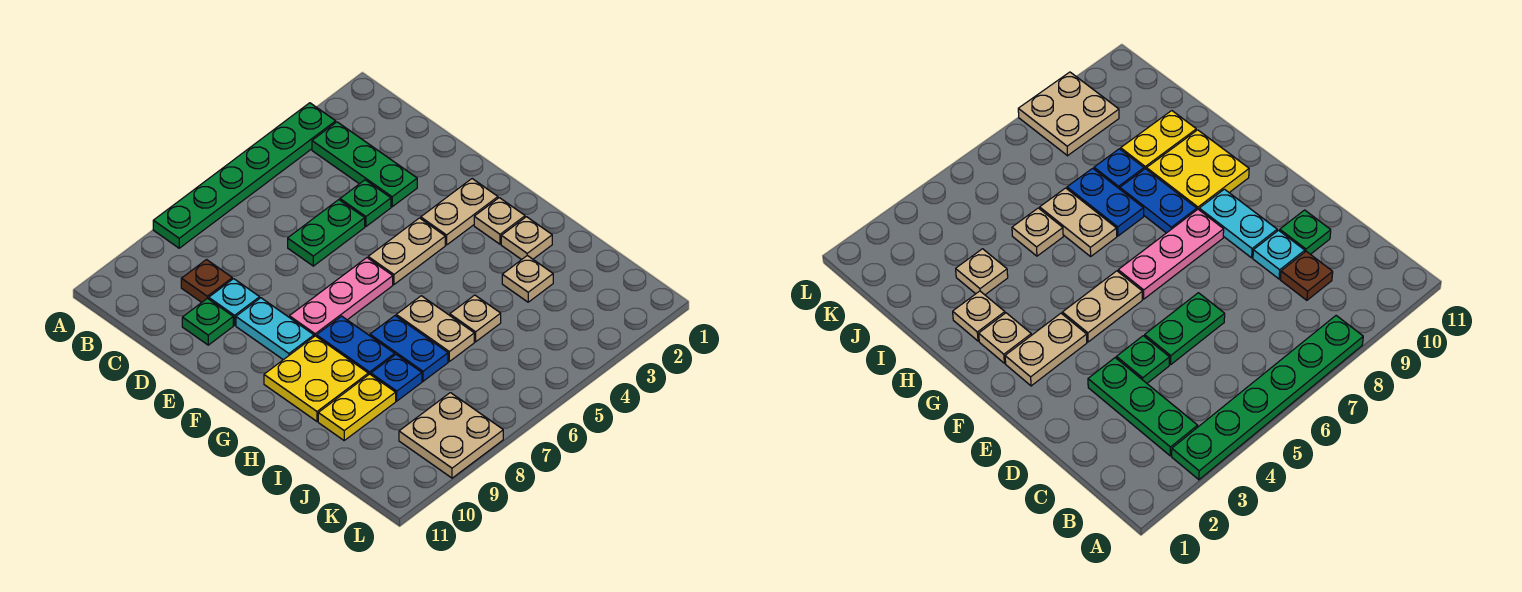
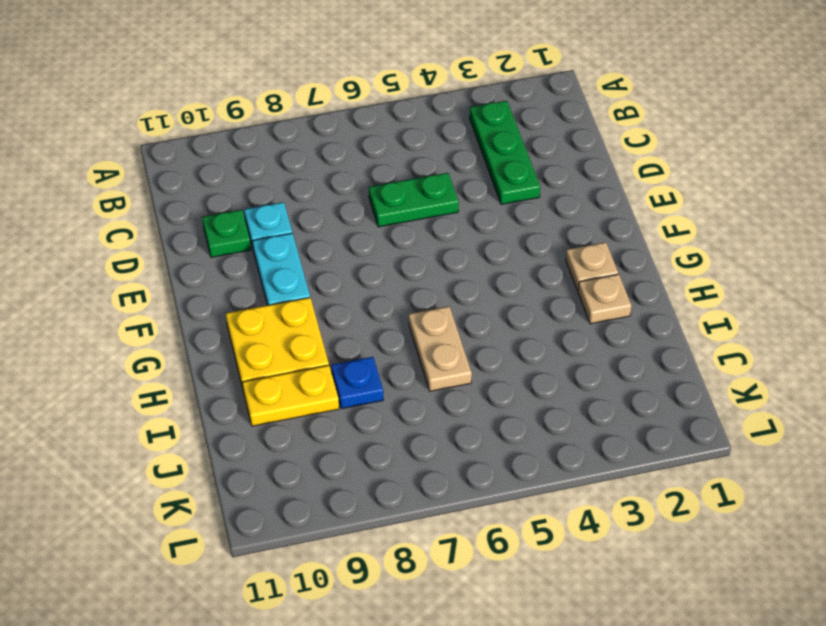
none -> green 1x6 plate [153,103,336,248]
none -> brown 1x1 plate [181,260,232,302]
none -> green 1x1 plate [340,180,391,226]

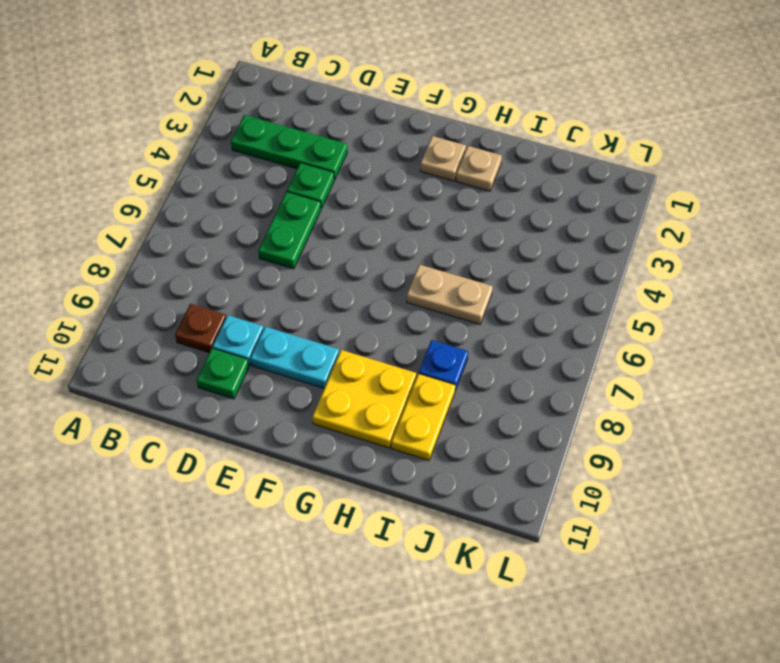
none -> green 1x6 plate [153,103,336,248]
none -> tan 1x2 plate [421,179,498,245]
none -> tan 1x2 plate [368,218,445,284]

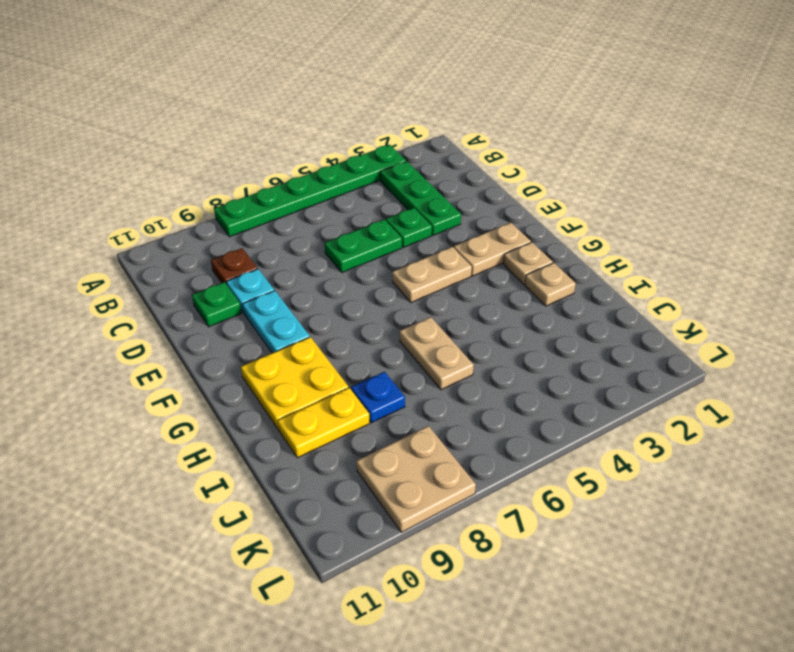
none -> pink 1x3 plate [289,258,393,337]
none -> blue 1x2 plate [317,316,395,375]
none -> blue 1x2 plate [370,316,448,381]

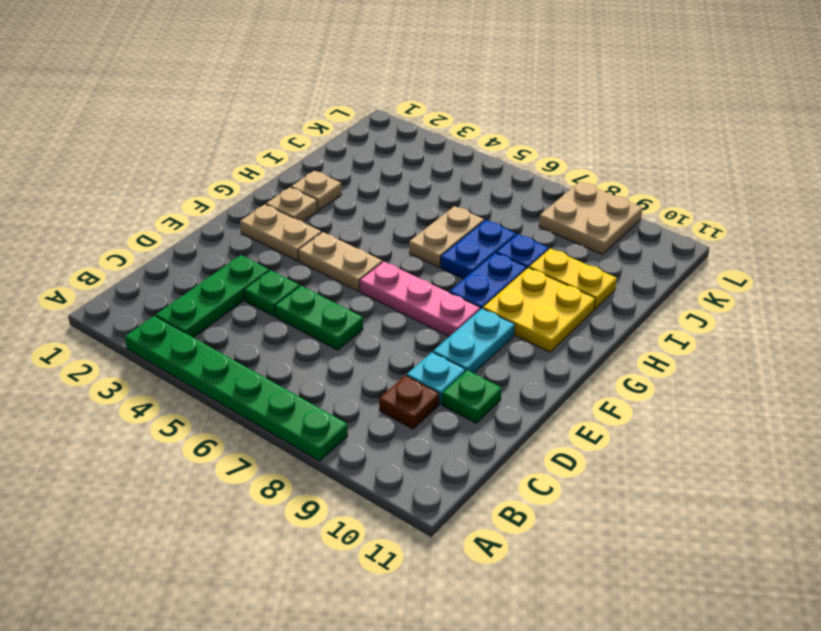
none -> tan 1x1 plate [502,256,553,302]
none -> tan 1x1 plate [450,295,501,342]

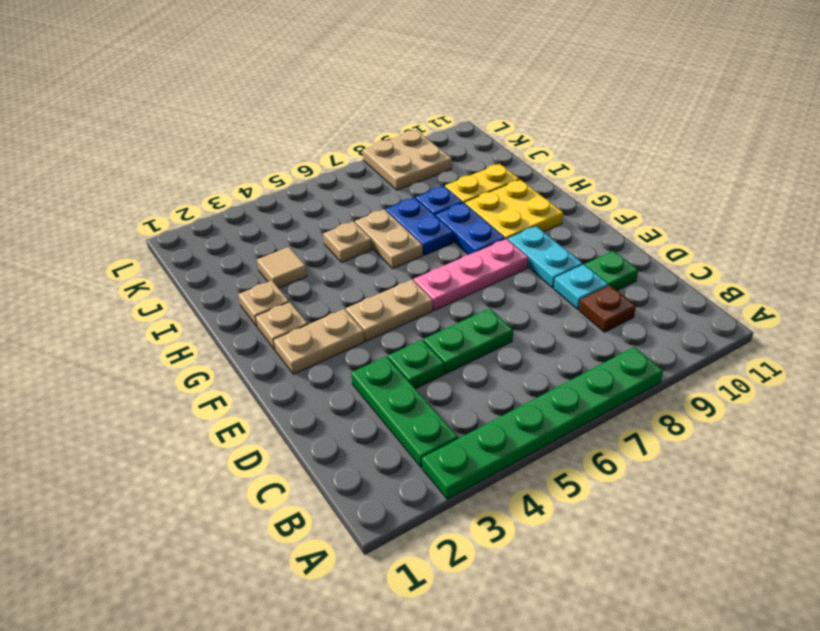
tan 1x1 tile [257,247,307,288] -> tan 1x1 plate [502,256,553,302]

